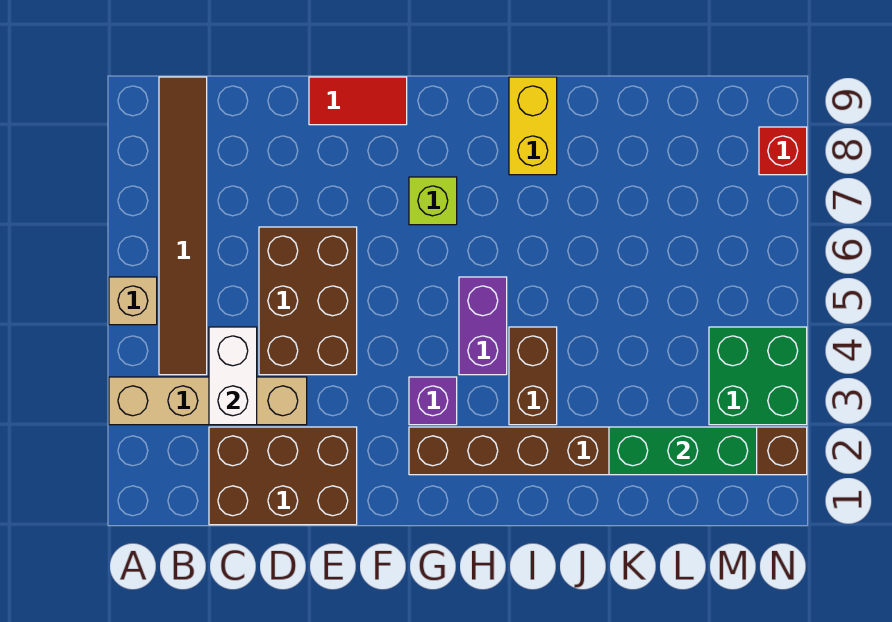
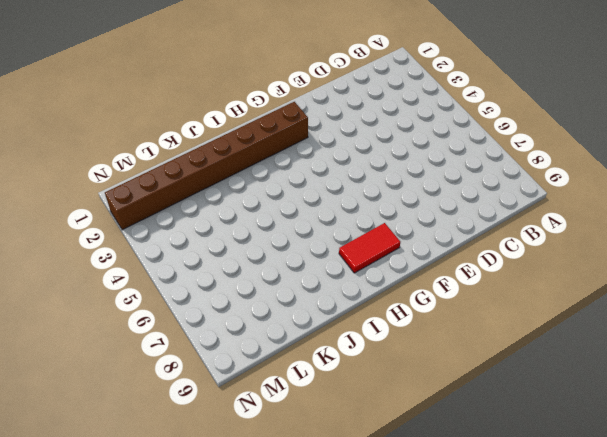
red 1x2 tile [339,223,400,273] -> red 1x2 tile moved to [309,77,407,125]
none -> tan 1x4 brick [109,377,307,425]
none -> tan 1x1 brick [109,277,157,325]
none -> brown 1x6 tile [159,77,207,375]

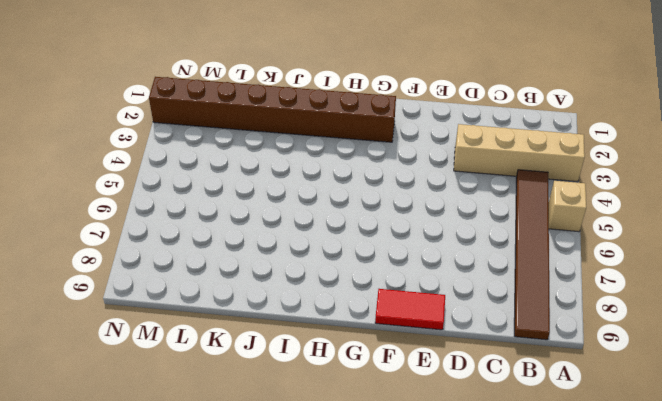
none -> brown 2x3 brick [209,427,357,525]
none -> brown 2x3 brick [259,227,357,375]
none -> purple 1x1 brick [409,377,457,425]

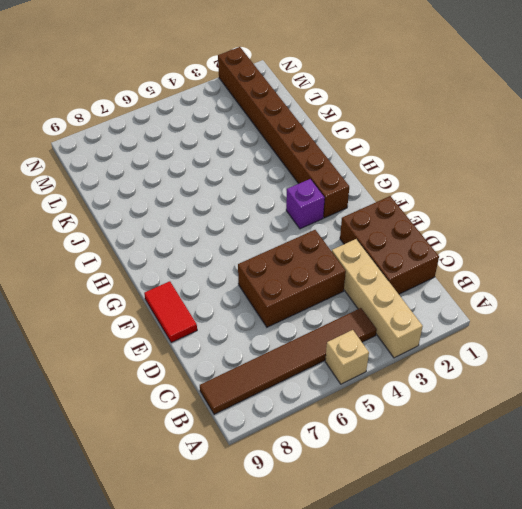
none -> lime 1x1 brick [409,177,457,225]
none -> purple 1x2 brick [459,277,507,375]
none -> brown 1x2 brick [509,327,557,425]

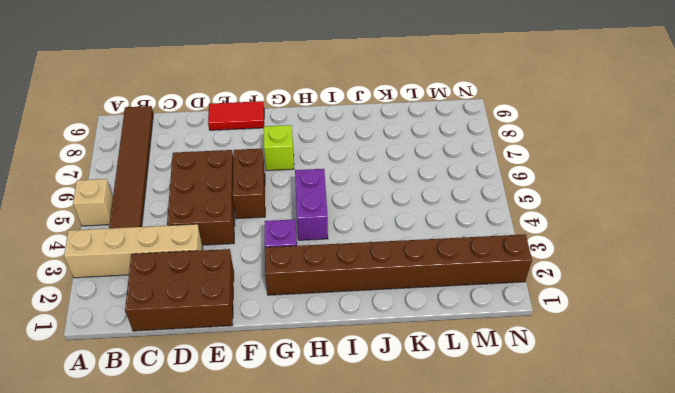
brown 1x2 brick [233,149,265,219] -> brown 1x2 brick moved to [509,327,557,425]
none -> yellow 1x2 brick [509,77,557,175]
none -> green 2x2 brick [709,327,807,425]
none -> red 1x1 brick [759,127,807,175]

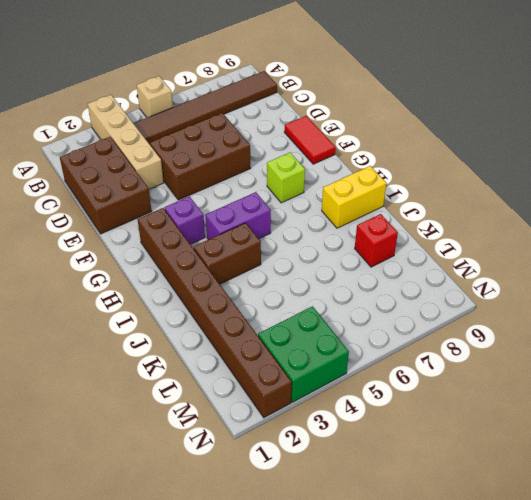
red 1x1 brick [355,214,398,267] -> red 1x1 brick moved to [759,127,807,175]
none -> white 1x2 brick [209,327,257,425]
none -> green 1x3 brick [609,427,757,475]

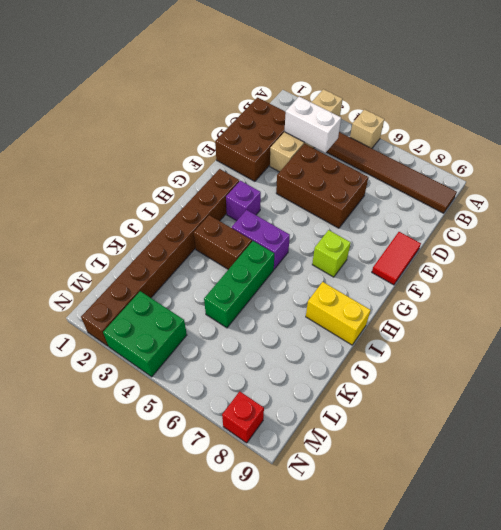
green 1x3 brick [204,241,274,328] -> green 1x3 brick moved to [609,427,757,475]

